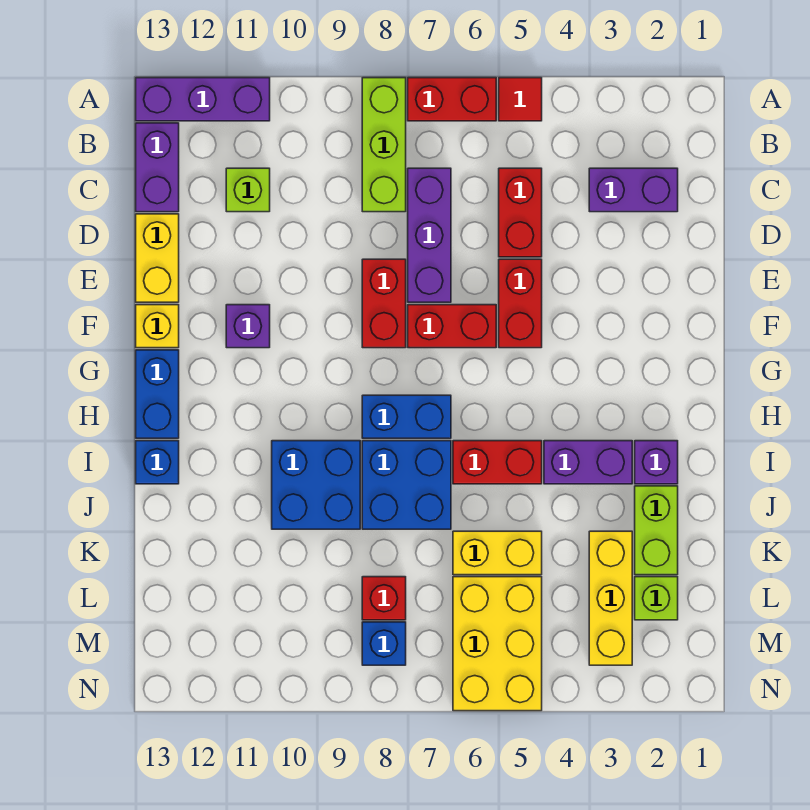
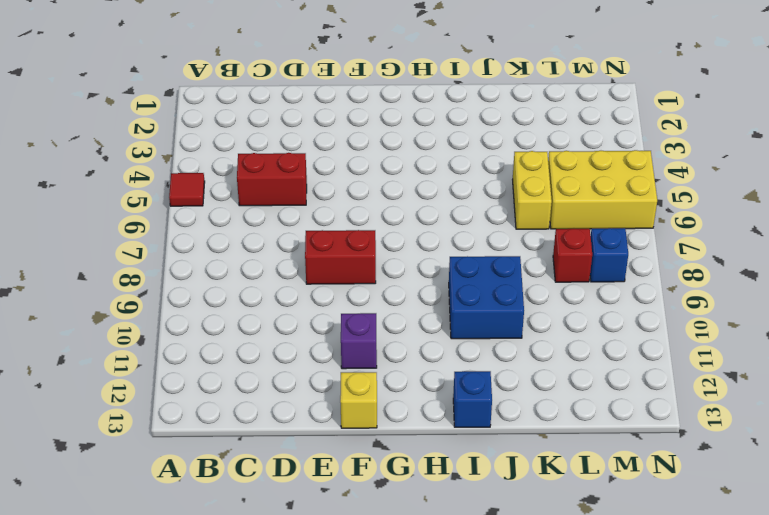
none -> red 1x2 brick [408,78,496,121]
none -> lime 1x3 brick [362,78,406,212]
none -> purple 1x3 brick [136,78,270,121]
none -> purple 1x2 brick [136,123,179,212]

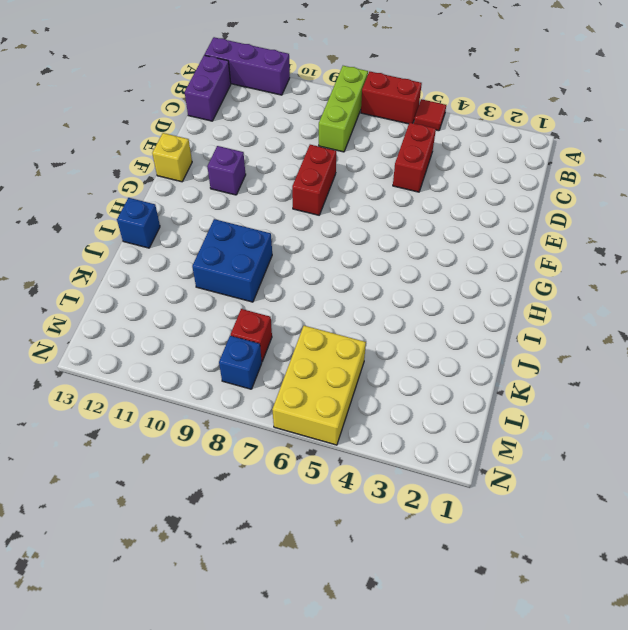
none -> purple 1x2 brick [589,168,678,212]
none -> purple 1x3 brick [408,168,451,302]
none -> lime 1x1 brick [226,168,270,212]
none -> yellow 1x2 brick [136,214,179,302]

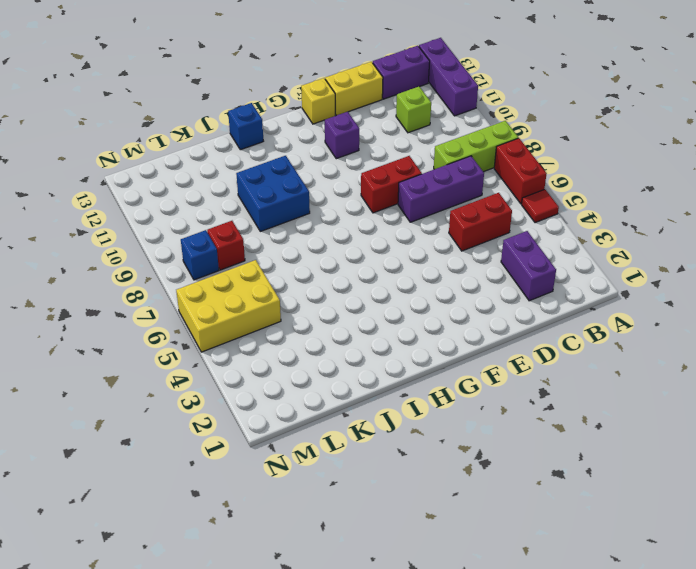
none -> red 1x2 brick [499,259,542,348]
none -> red 1x2 brick [408,305,496,348]
none -> blue 1x2 brick [136,350,179,438]
none -> blue 1x2 brick [362,395,451,438]

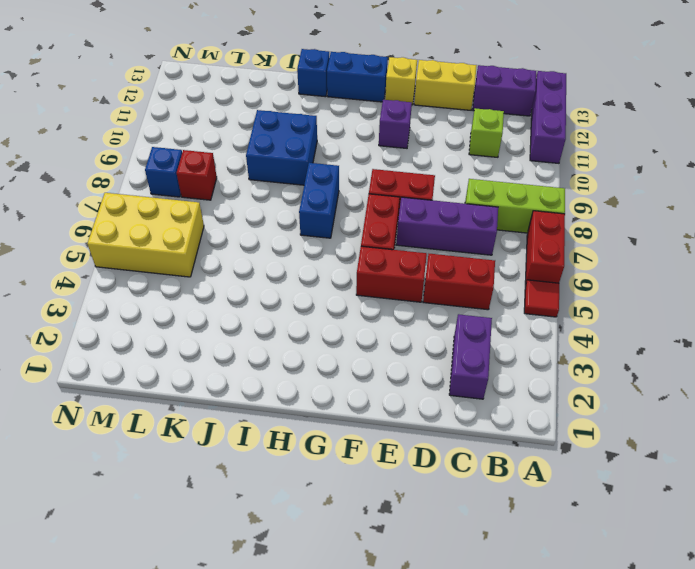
none -> purple 1x1 brick [635,441,678,484]
none -> purple 1x2 brick [544,441,632,484]
none -> red 1x2 brick [453,441,542,484]
none -> blue 2x2 brick [362,441,451,529]

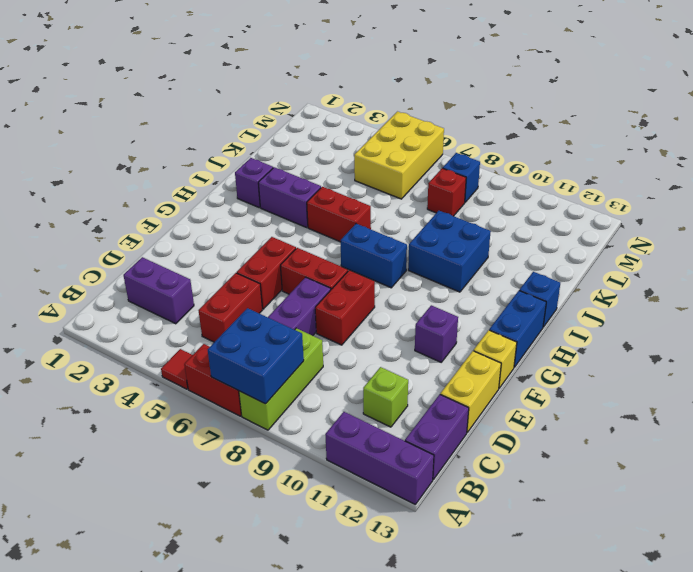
blue 2x2 brick [208,308,304,404] -> blue 2x2 brick moved to [362,441,451,529]
none -> lime 1x2 brick [635,486,678,575]
none -> yellow 1x3 brick [589,531,632,665]
none -> yellow 1x2 brick [453,531,542,575]
none -> lime 1x1 brick [635,577,678,620]

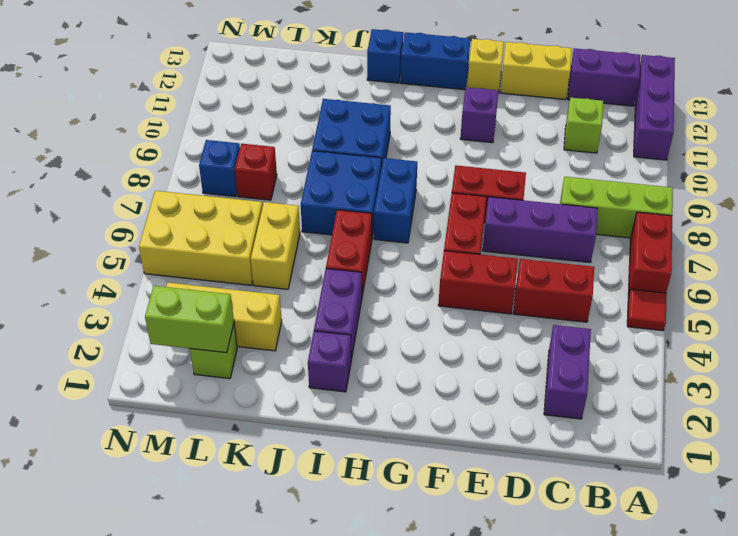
lime 1x2 brick [145,286,234,353] -> lime 1x2 brick moved to [635,486,678,575]

